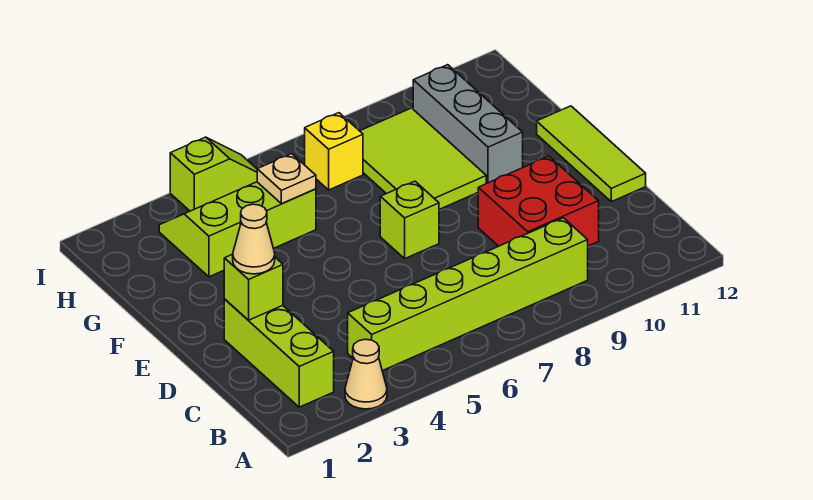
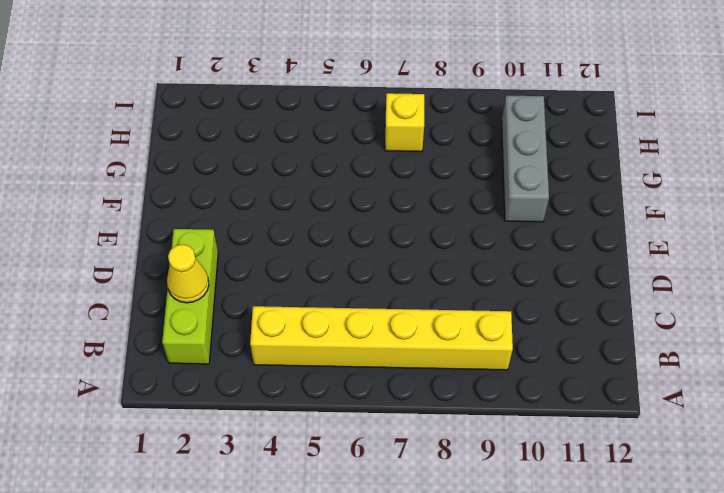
yellow 1x6 brick [250,306,513,370] -> lime 1x6 brick [348,218,588,371]
yellow 1x1 cone [167,244,209,303] -> none
none -> tan 1x1 cone [345,339,387,409]
none -> red 2x2 brick [478,156,599,246]
none -> lime 1x3 tile [537,106,646,202]

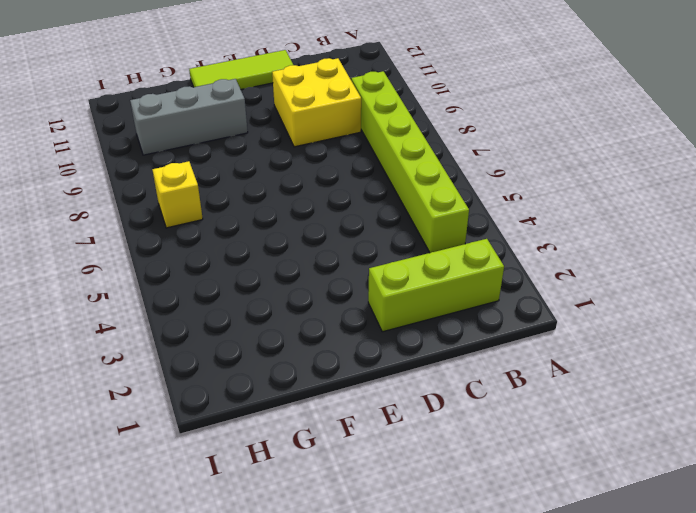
yellow 2x2 brick [272,58,361,147] -> red 2x2 brick [478,156,599,246]
none -> tan 1x1 cone [345,339,387,409]
none -> lime 1x1 brick [380,181,439,258]
none -> lime 2x3 tile [360,108,486,209]

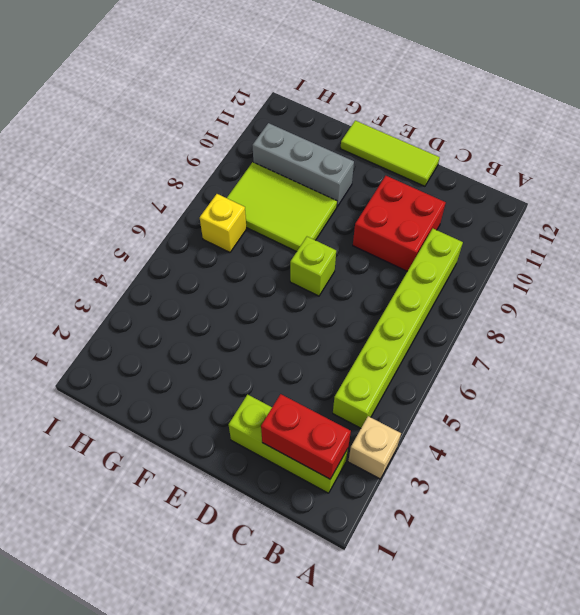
tan 1x1 brick [348,416,401,479] -> tan 1x1 cone [345,339,387,409]
red 1x2 brick [261,394,351,479] -> none
none -> lime 2x3 slope [159,182,316,277]
none -> lime 1x2 slope [170,137,257,211]
none -> lime 1x1 brick [224,254,283,320]

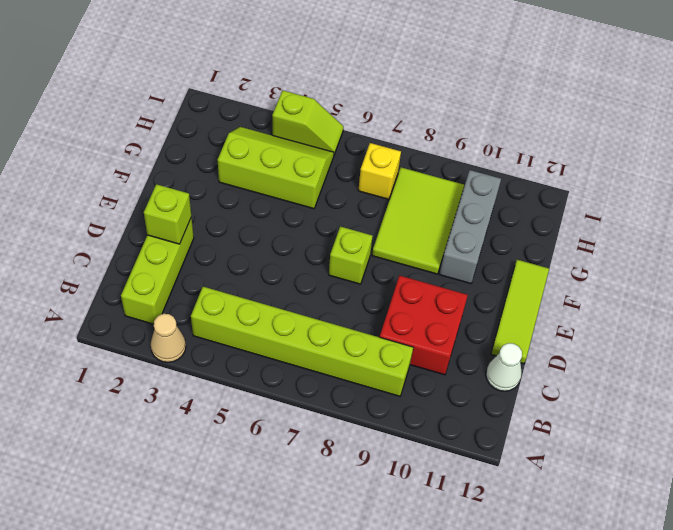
white 1x1 cone [486,343,522,391] -> none
none -> tan 1x1 plate [257,154,316,204]
none -> tan 1x1 cone [233,204,275,274]

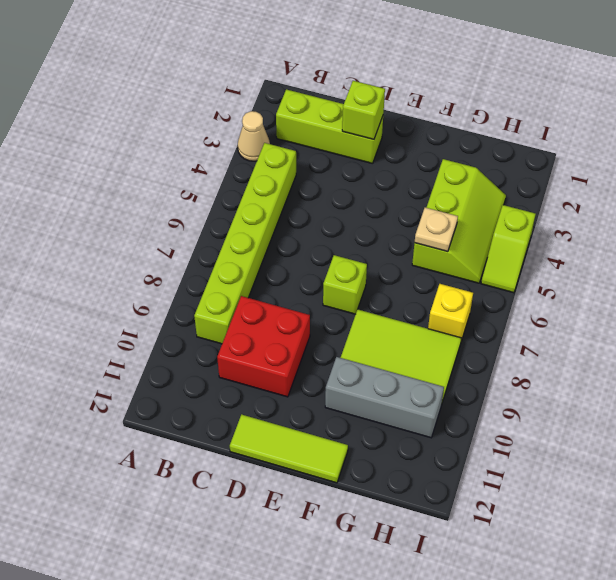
none -> tan 1x1 cone [233,204,275,274]

